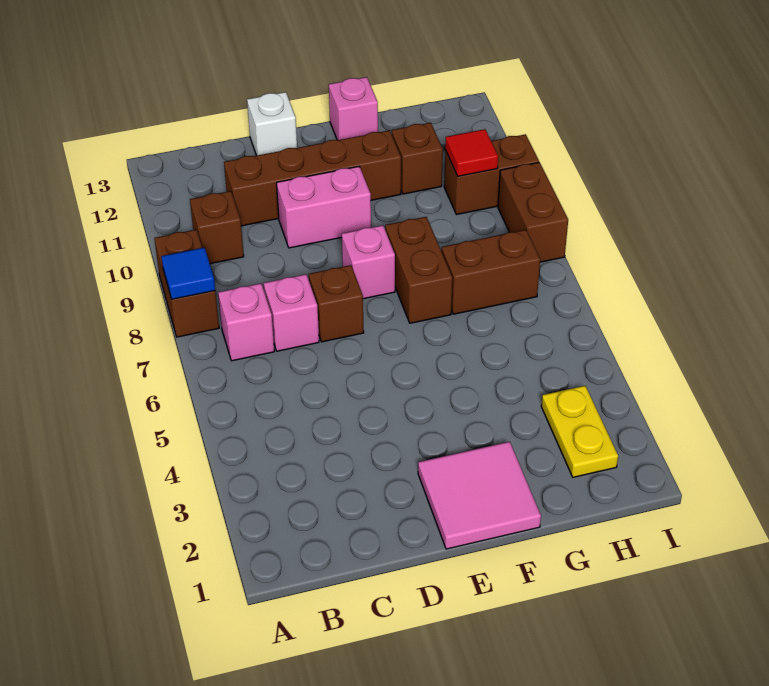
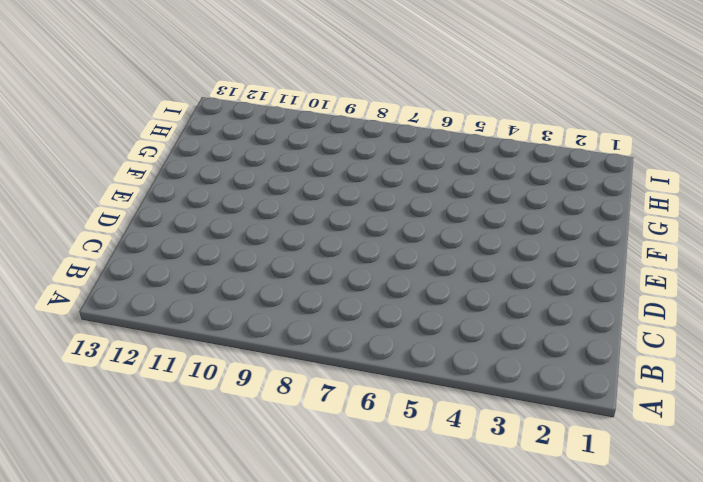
none -> brown 1x2 brick [154,230,219,337]
none -> pink 1x1 brick [218,283,274,361]
none -> brown 1x1 brick [190,191,244,264]

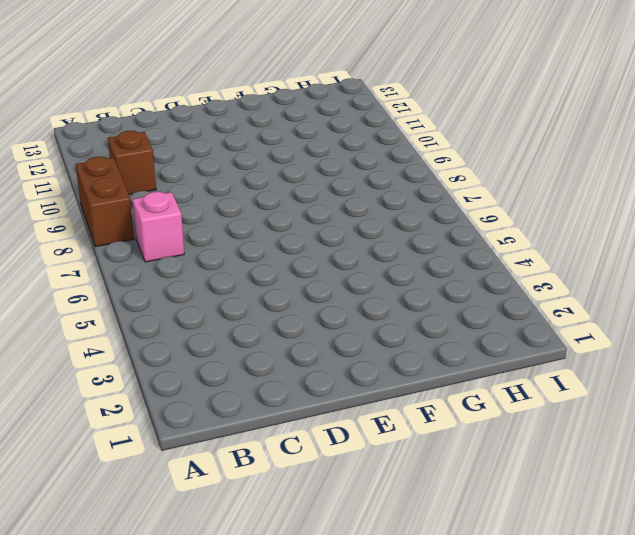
none -> pink 1x1 brick [264,274,319,351]
none -> brown 1x4 brick [224,130,401,226]
none -> brown 1x1 brick [309,265,364,342]

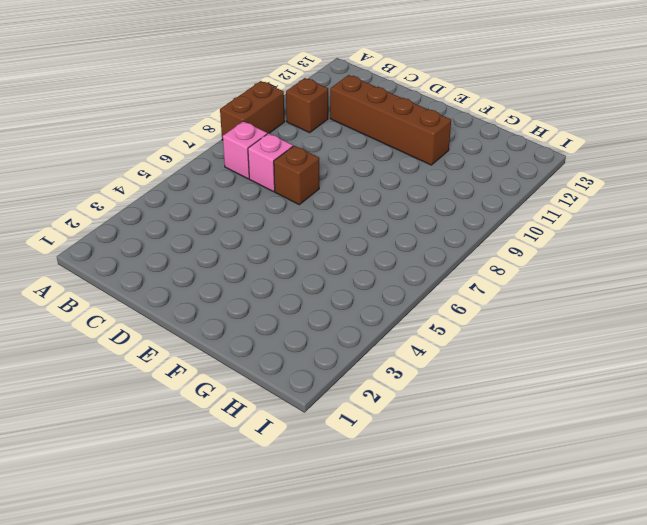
none -> pink 1x2 brick [277,167,371,248]
none -> white 1x1 brick [247,92,297,156]
none -> pink 2x2 tile [418,442,541,549]

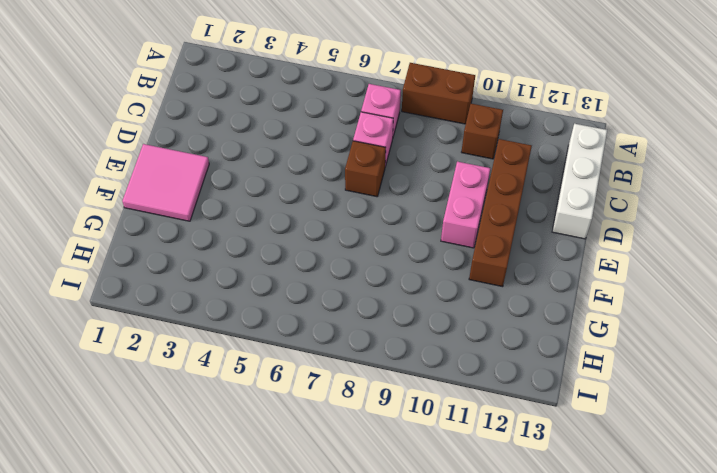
white 1x3 brick [552,124,607,239] -> white 1x1 brick [247,92,297,156]
none -> pink 1x1 brick [342,225,395,299]
none -> brown 1x2 brick [385,217,452,323]
none -> pink 1x1 brick [329,77,378,140]

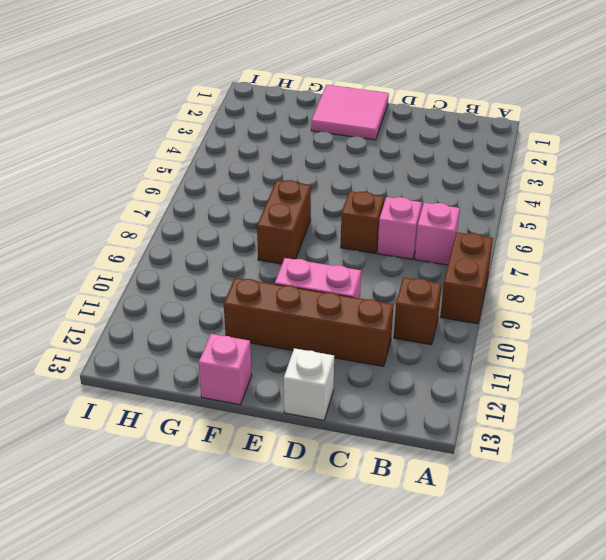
none -> pink 1x1 brick [342,225,395,299]
none -> brown 1x2 brick [442,230,540,314]
none -> brown 1x1 brick [392,123,443,194]

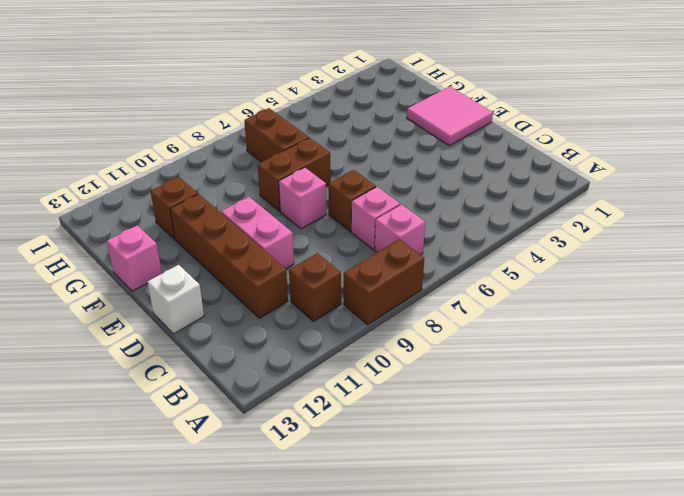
none -> yellow 1x2 plate [541,386,618,477]
none -> brown 1x2 brick [444,134,539,215]
none -> brown 1x2 brick [498,162,568,262]

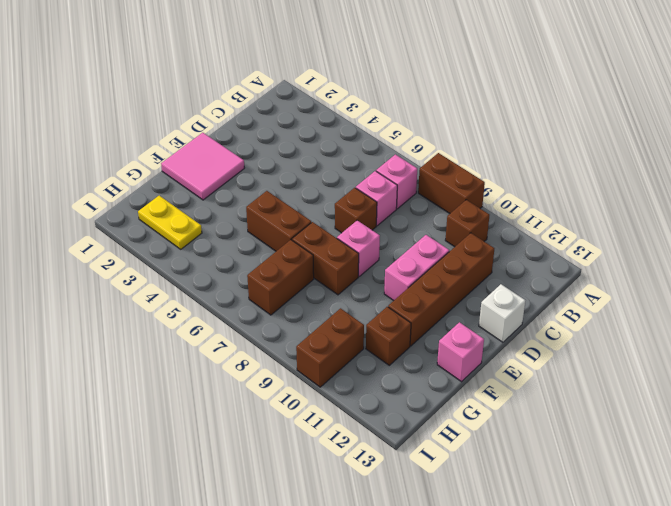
brown 1x2 brick [246,191,311,251] -> brown 1x2 brick moved to [498,162,568,262]
none -> blue 1x1 tile [161,248,215,299]
none -> red 1x1 tile [445,129,498,176]

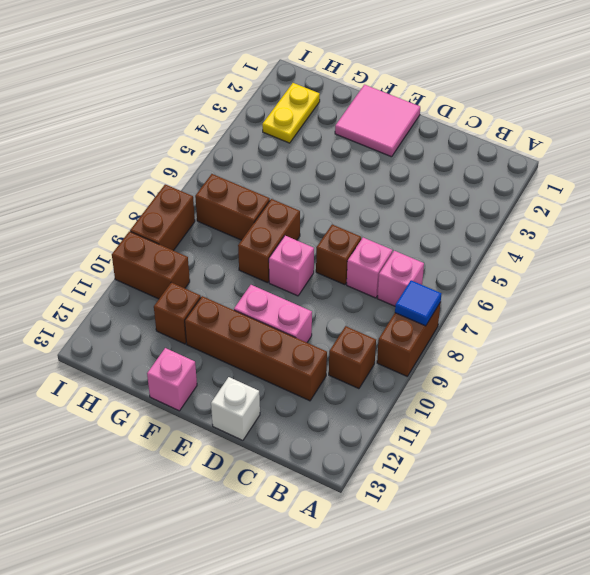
none -> red 1x1 tile [445,129,498,176]

